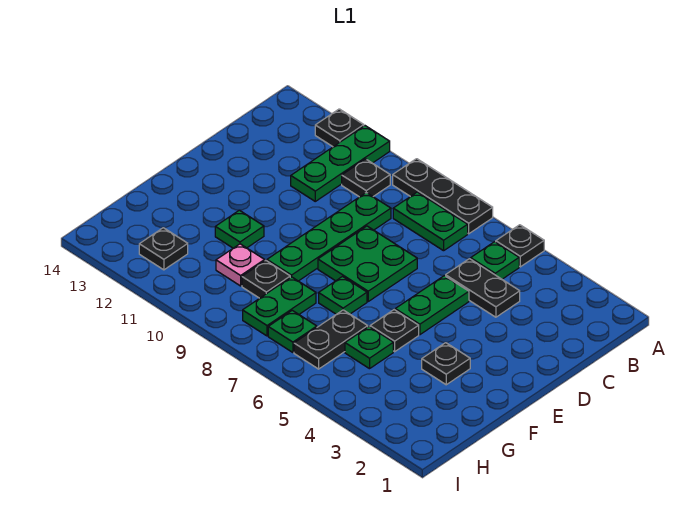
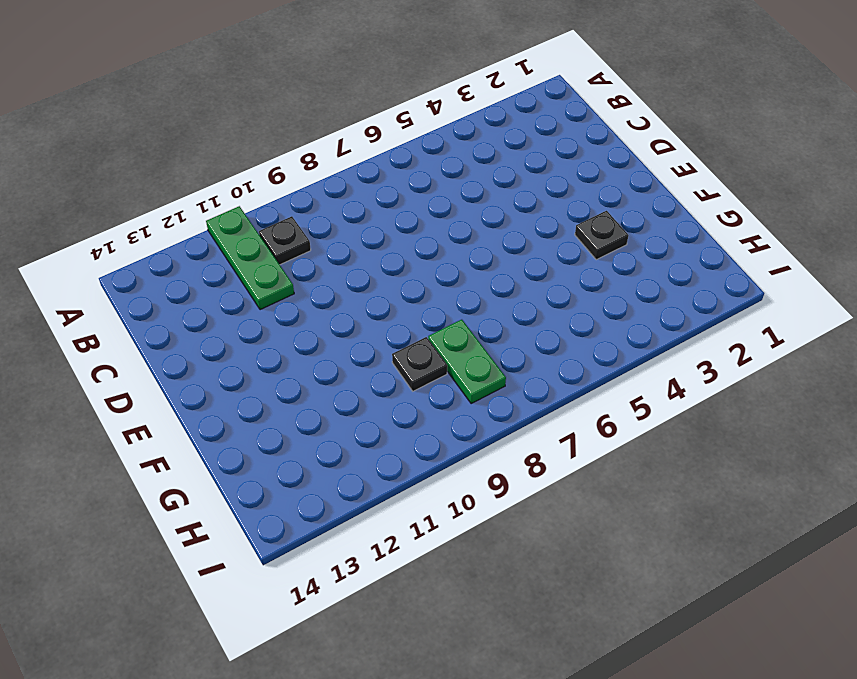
none -> black 1x1 plate [496,225,544,267]
none -> black 1x3 plate [393,159,493,234]
none -> black 1x1 plate [315,109,364,147]

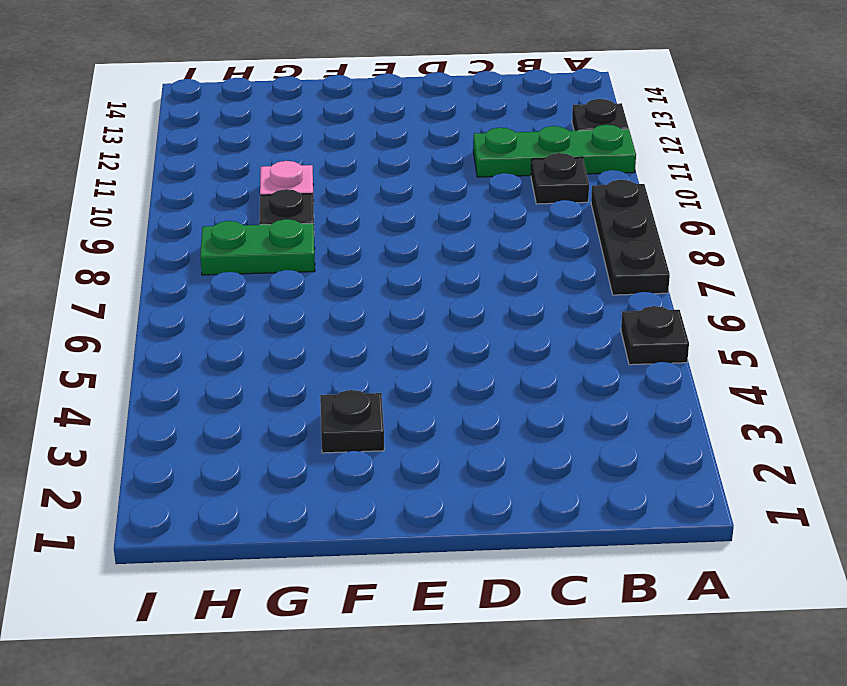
none -> green 1x1 plate [471,242,519,279]
none -> green 1x2 plate [393,192,468,251]
none -> black 1x2 plate [446,259,520,317]

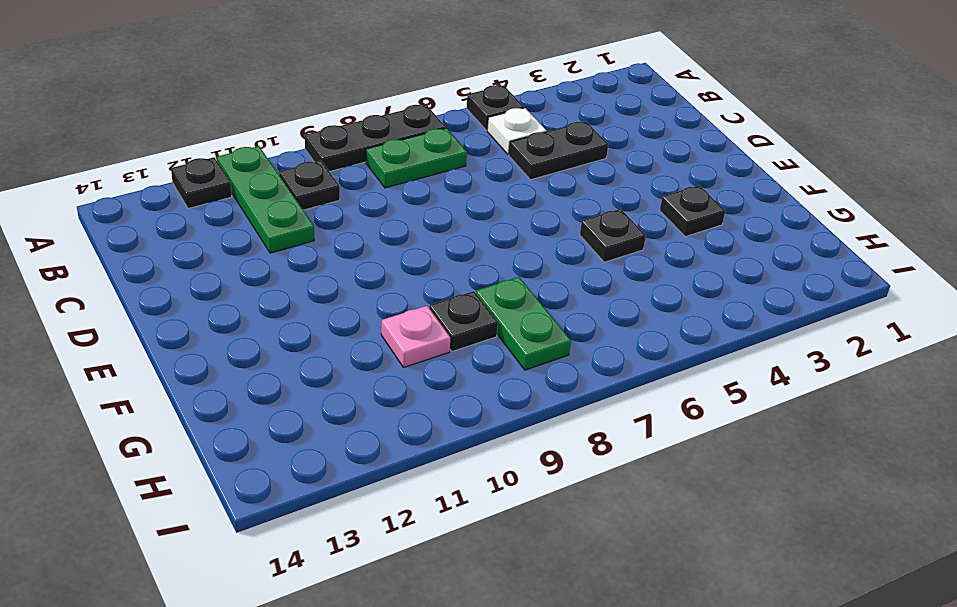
white 1x1 plate [487,108,546,154] -> green 1x1 plate [471,242,519,279]
none -> green 1x4 plate [267,193,391,281]
none -> green 1x2 plate [395,276,469,335]
none -> green 2x2 plate [318,226,417,301]

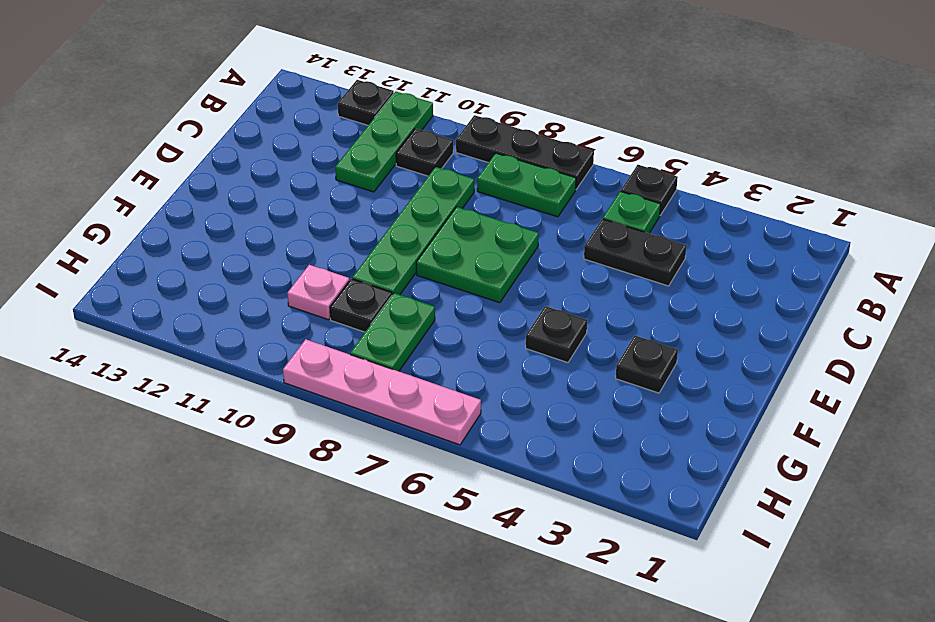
pink 1x4 plate [283,339,481,445] -> none
none -> green 1x2 plate [395,276,469,335]
none -> green 1x1 plate [319,277,367,314]
none -> green 1x1 plate [215,210,264,248]

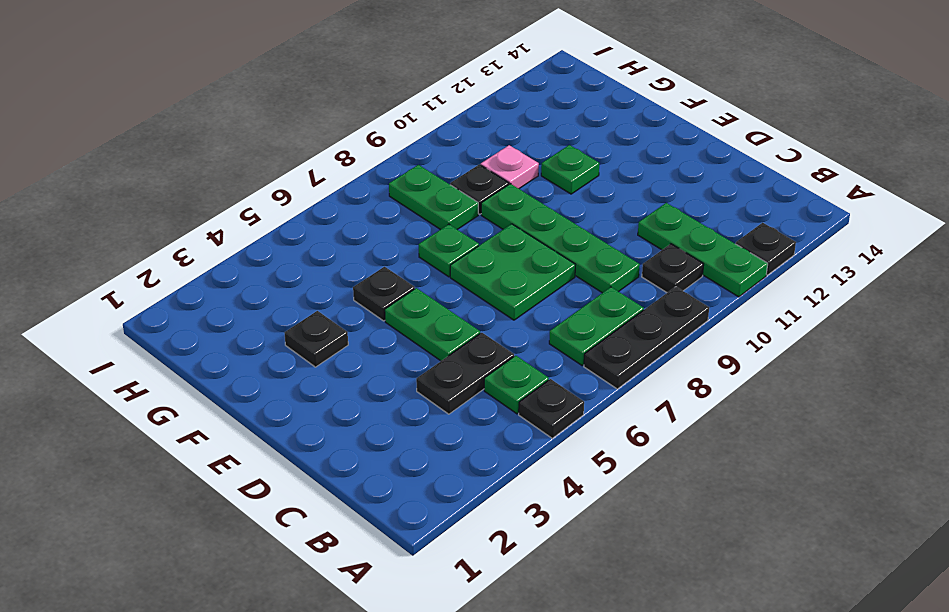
none -> green 1x1 plate [345,327,393,369]
none -> black 1x2 plate [294,310,368,369]
none -> green 1x1 plate [268,310,317,352]

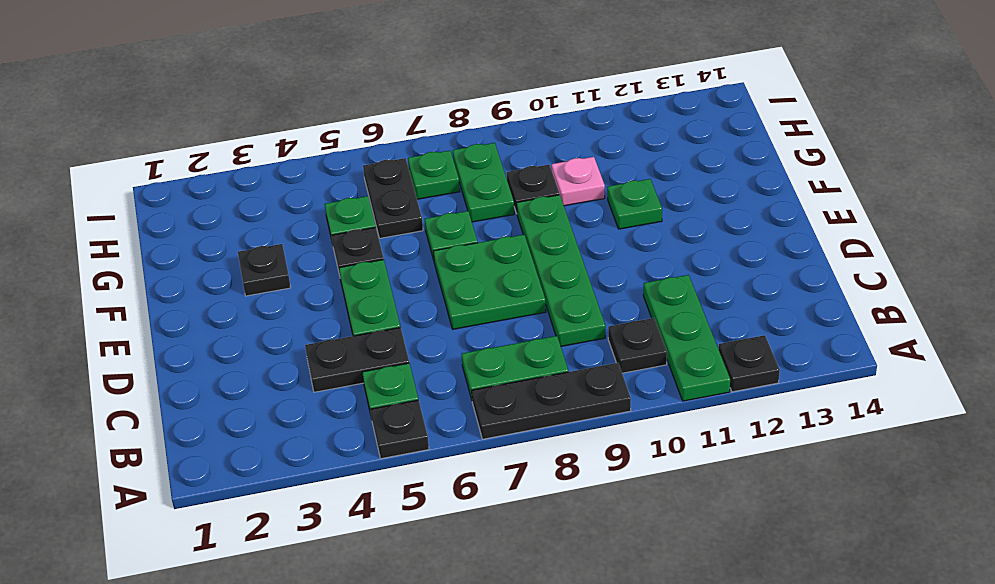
none -> black 1x1 plate [139,228,188,270]

